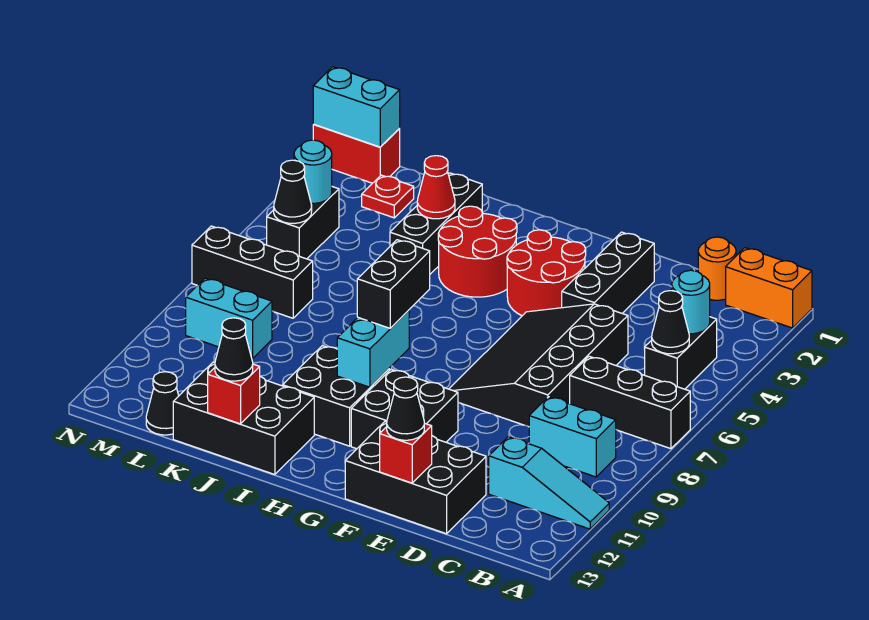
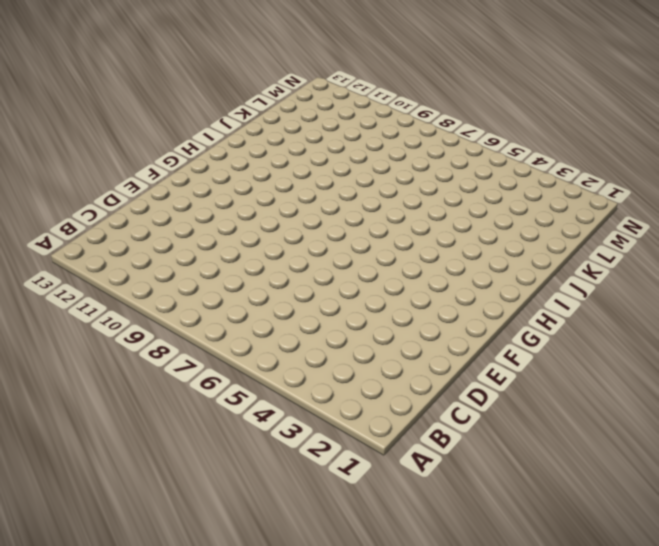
none -> orange 1x2 brick [726,248,812,328]
none -> black 1x3 brick [570,356,690,449]
none -> cyan 1x3 slope [489,437,609,529]
none -> black 1x2 brick [645,317,717,389]

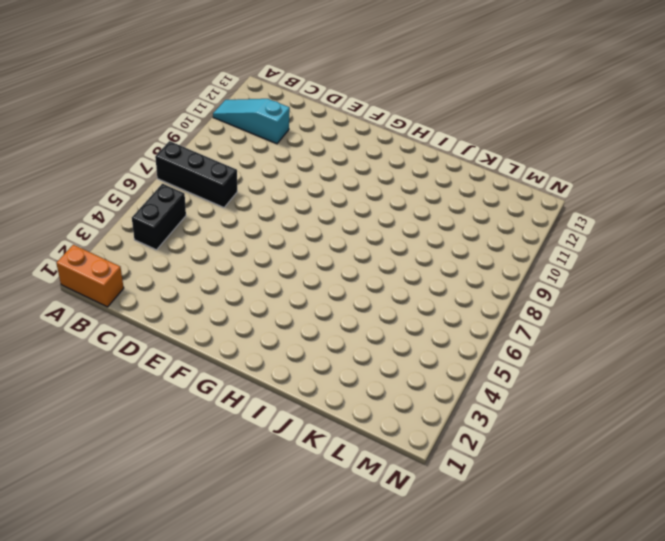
none -> cyan 1x2 brick [529,397,616,477]
none -> orange 1x1 round brick [698,237,736,300]
none -> black 3x4 slope [449,304,628,427]
none -> black 2x3 brick [345,422,486,534]

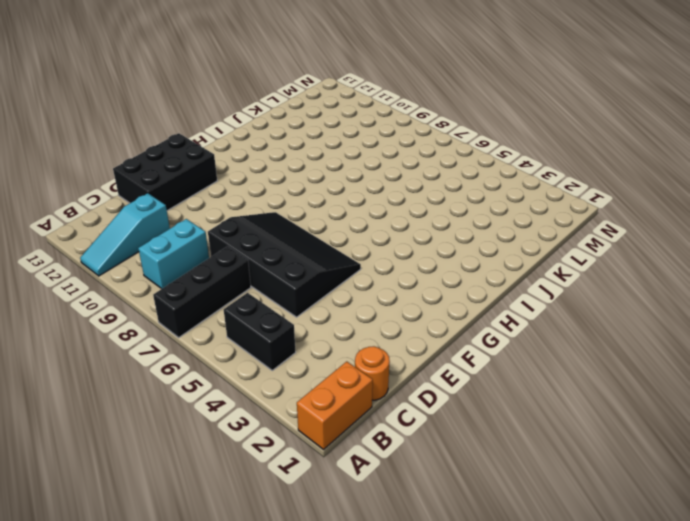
none -> black 1x3 brick [562,232,654,313]
none -> red 2x2 round brick [507,230,586,316]
none -> black 2x2 brick [351,369,458,449]
none -> red 2x2 round brick [438,206,517,297]

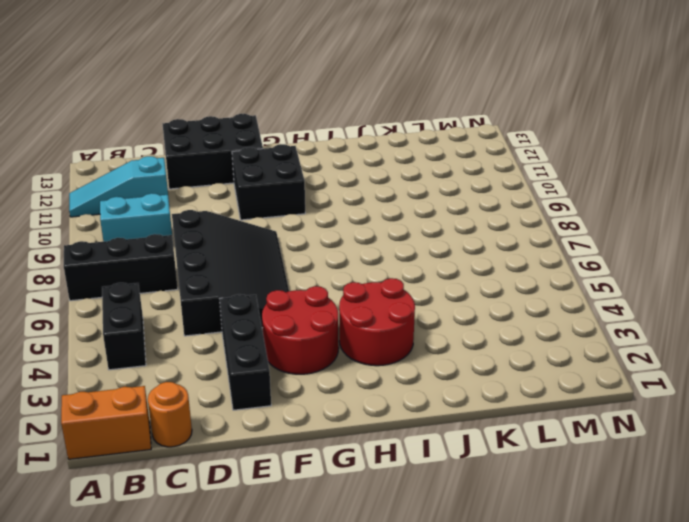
none -> black 2x2 brick [283,346,389,446]
none -> black 2x3 brick [173,362,314,475]
none -> black 1x3 brick [390,173,482,274]
none -> red 1x1 plate [362,175,414,218]

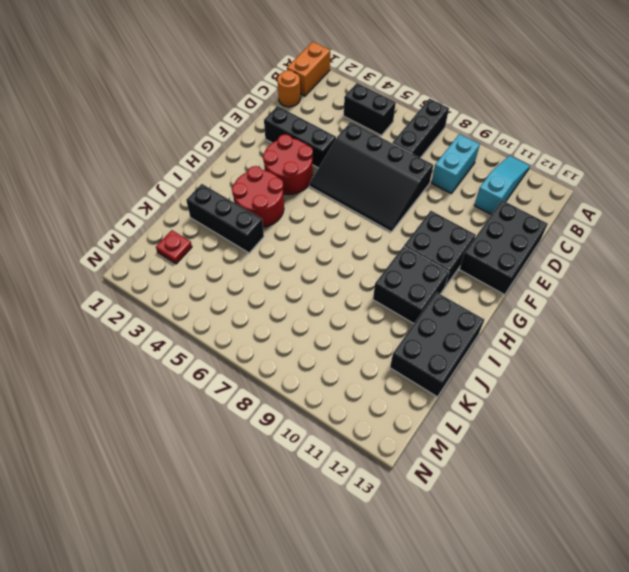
none -> black 1x3 brick [192,226,313,318]
none -> cyan 1x2 brick [186,278,272,359]
none -> black 1x1 cone [146,372,179,435]
none -> red 1x2 brick [313,125,400,183]

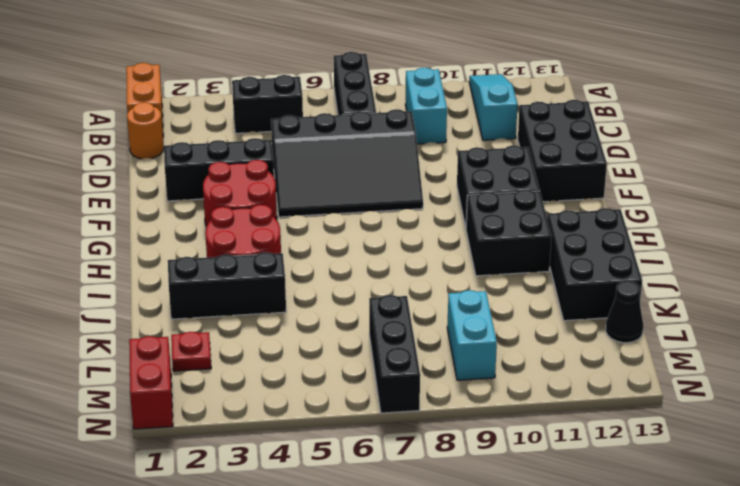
none -> black 1x2 brick [267,187,339,259]
none -> cyan 1x1 round brick [672,270,710,334]
none -> black 1x1 cone [652,291,689,354]
none -> red 1x1 brick [380,423,432,483]

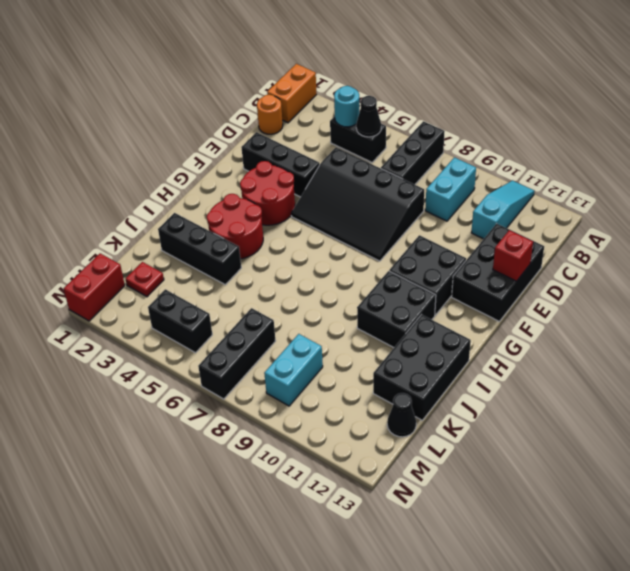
none -> cyan 1x2 brick [337,310,409,387]
none -> red 1x1 cone [417,156,455,219]
none -> red 1x1 brick [208,364,260,424]
none -> cyan 1x2 brick [313,67,400,147]

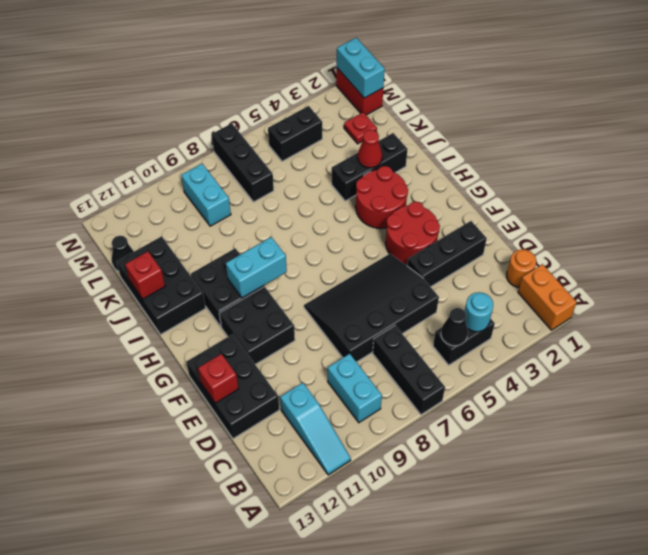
none -> cyan 1x1 round brick [294,140,332,203]
none -> black 1x1 cone [274,160,312,224]
none -> black 1x1 cone [387,377,424,440]
none -> black 1x2 brick [357,240,430,328]

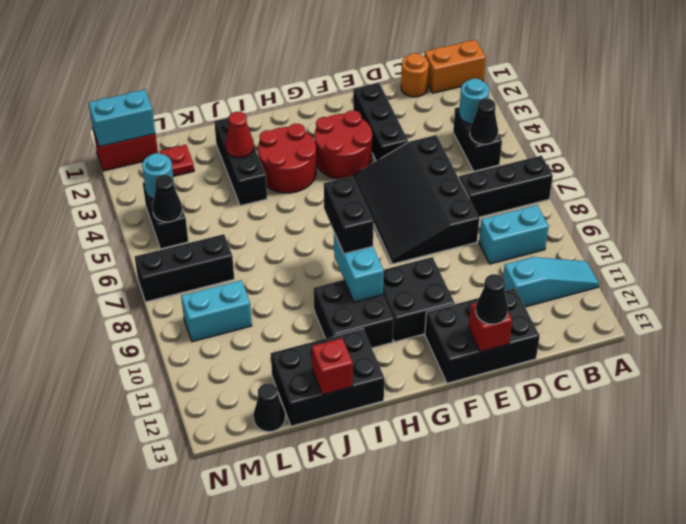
none -> black 1x1 cone [215,318,253,381]

